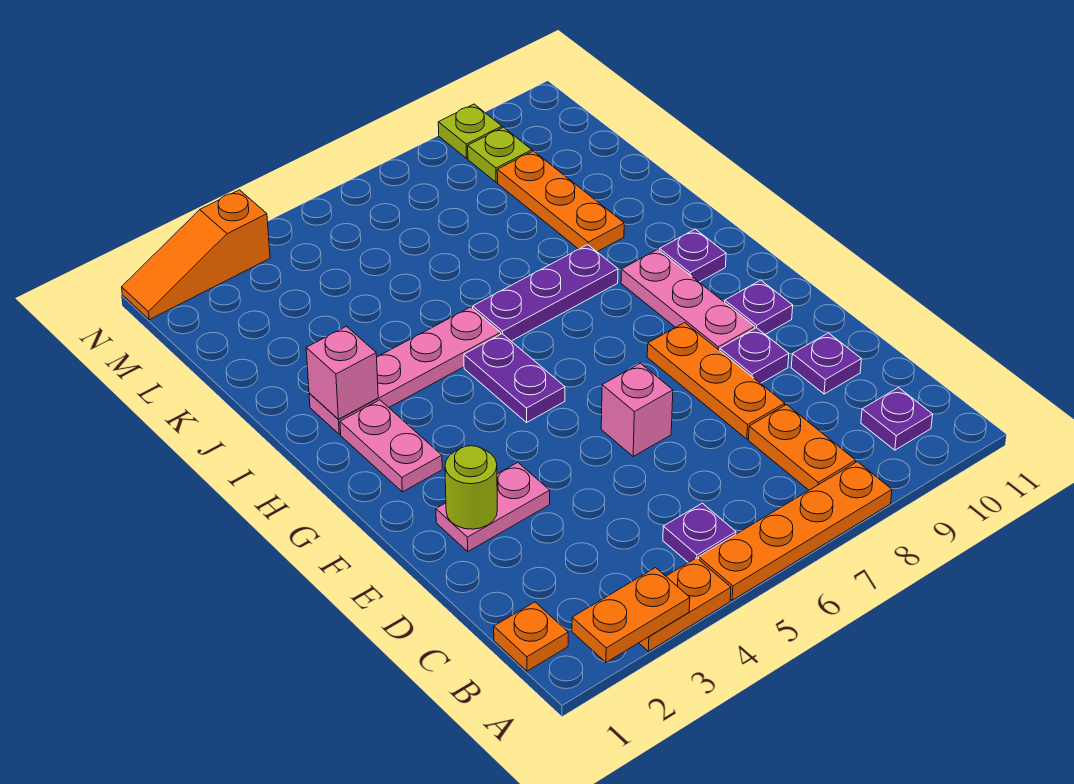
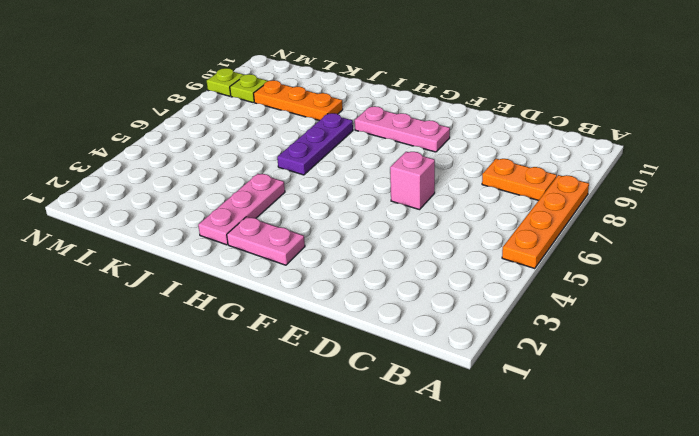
pink 1x3 plate [198,174,285,245] -> pink 1x4 plate [309,307,501,434]
none -> orange 1x2 plate [639,558,731,651]
none -> orange 1x1 plate [494,602,568,671]
none -> purple 1x1 plate [663,503,736,563]

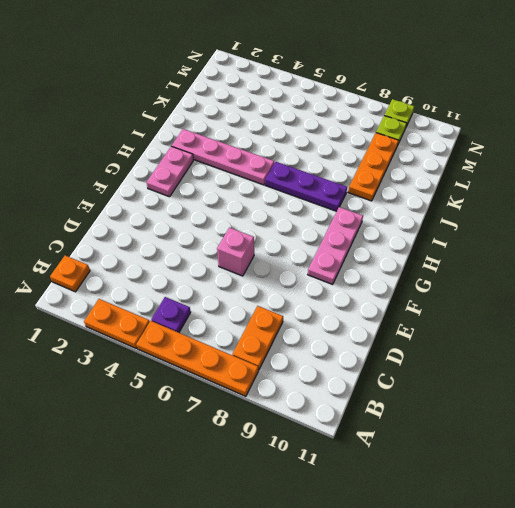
none -> purple 1x1 plate [861,388,933,450]
none -> orange 1x3 plate [647,323,785,439]
none -> purple 1x1 plate [791,333,861,394]

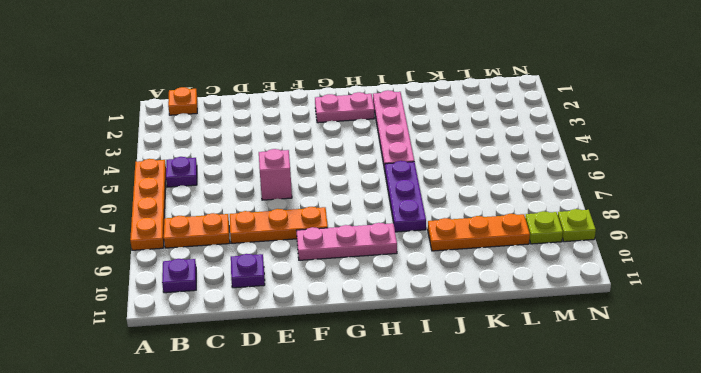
none -> orange 1x2 plate [639,558,731,651]
none -> pink 1x2 plate [436,463,550,551]
none -> purple 1x1 plate [720,328,789,383]

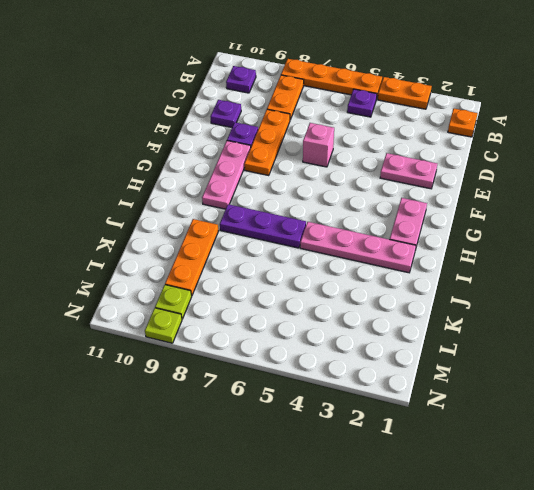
none -> purple 1x1 plate [725,280,793,335]
none -> purple 1x2 plate [464,334,565,422]
none -> purple 1x1 plate [659,229,726,282]

